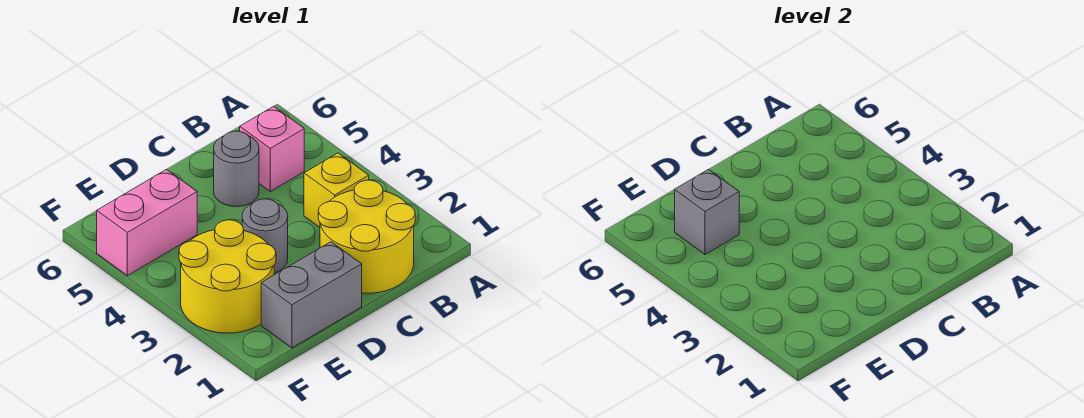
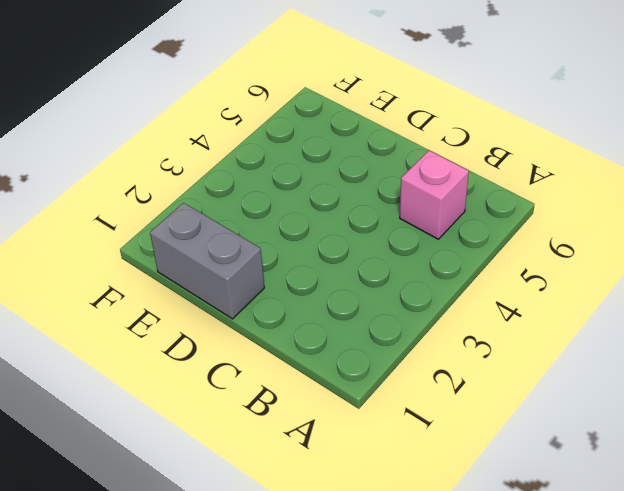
none -> yellow 2x2 round brick [318,180,415,293]
none -> yellow 1x1 brick [304,153,369,227]

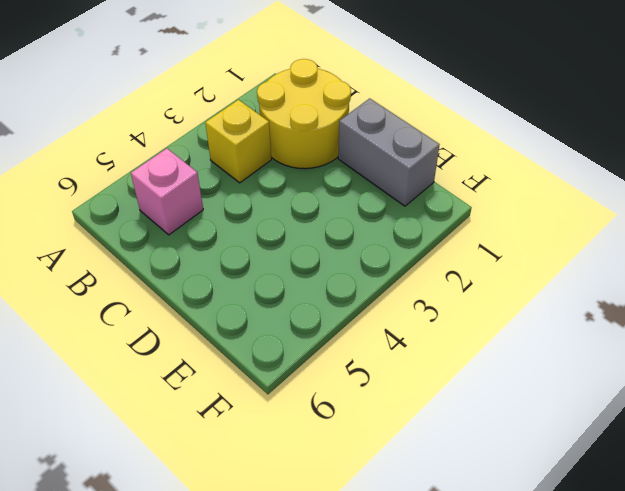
none -> grey 1x1 round brick [214,131,259,206]
none -> grey 1x1 round brick [242,199,288,273]

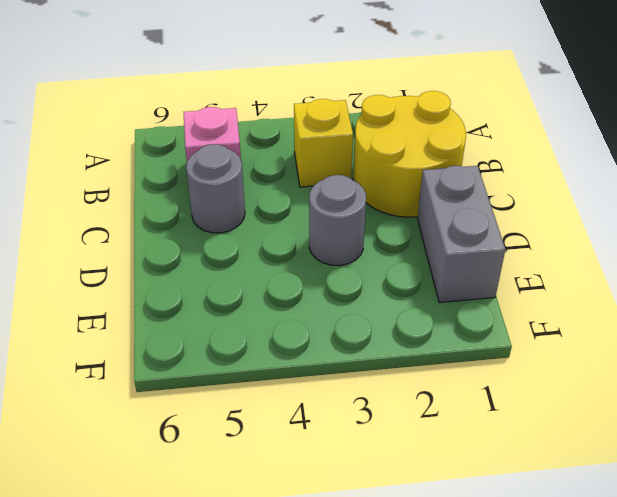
none -> yellow 2x2 round brick [179,220,276,333]
none -> pink 1x2 brick [97,169,197,276]

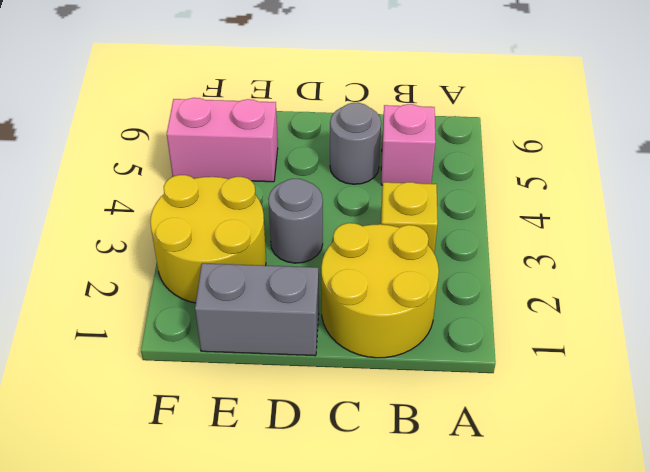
none -> grey 1x1 brick [675,169,739,255]

